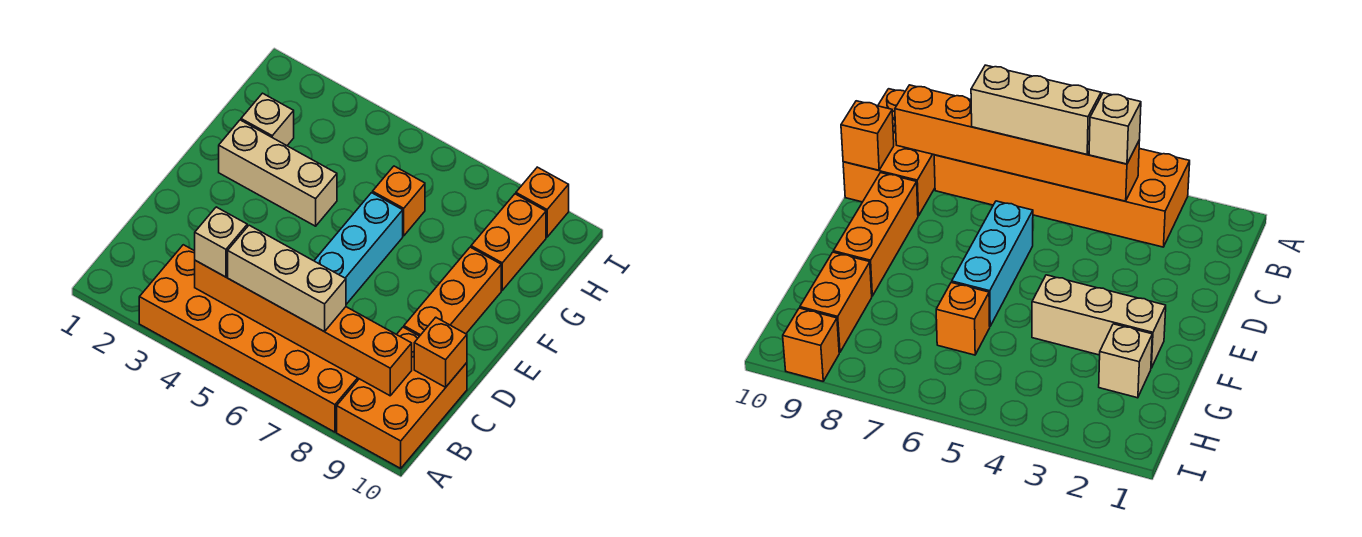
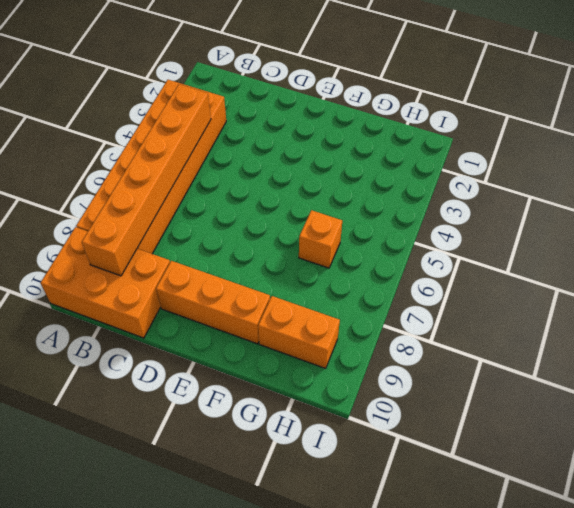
none -> cyan 1x3 brick [314,193,403,304]
none -> tan 1x3 brick [219,120,337,226]
none -> tan 1x1 brick [241,93,294,146]

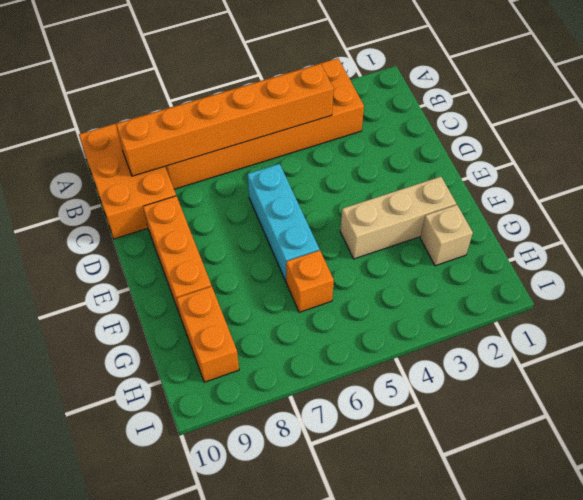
none -> orange 1x1 brick [516,167,569,237]
none -> orange 1x1 brick [414,317,467,387]
none -> tan 1x1 brick [195,207,247,277]

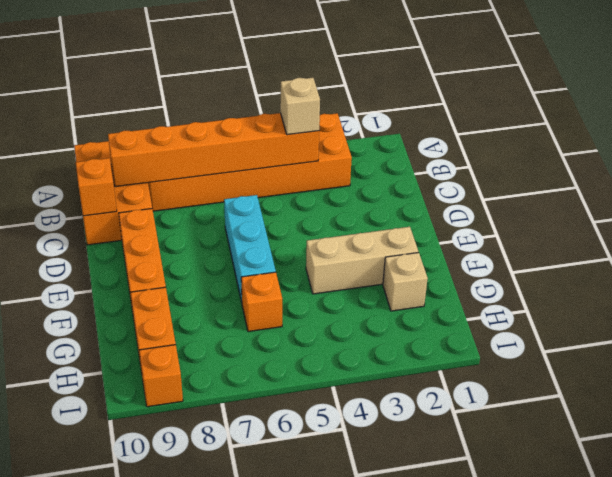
none -> tan 1x3 brick [228,225,346,331]

